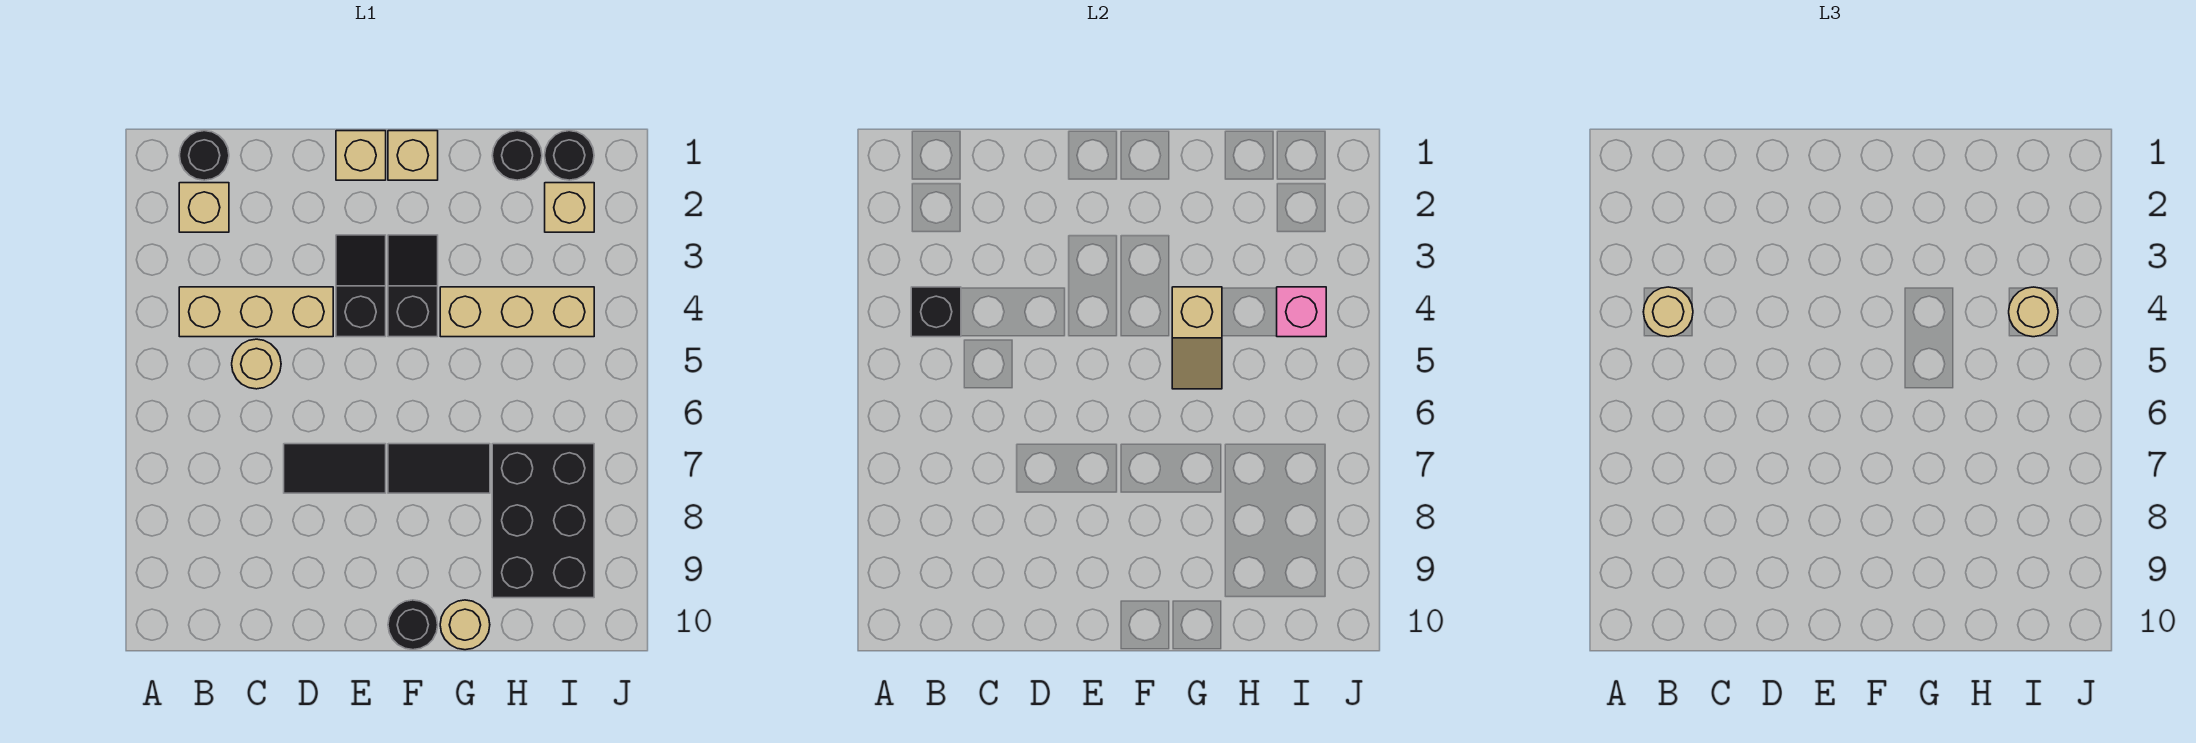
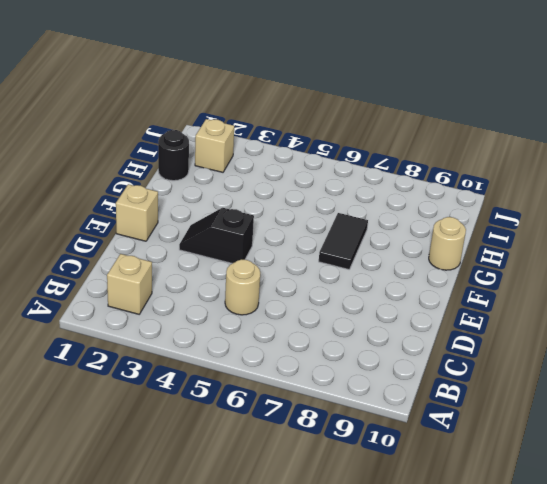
none -> black 1x1 round brick [179,131,229,180]
none -> tan 1x3 brick [179,287,333,337]
none -> black 1x2 tile [284,444,386,493]

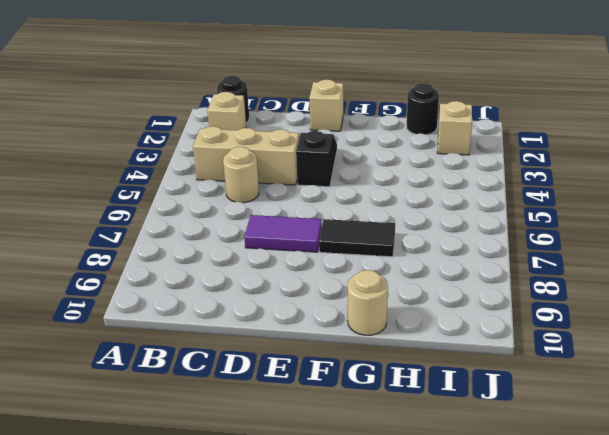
purple 1x2 tile [244,215,322,252] -> black 1x2 tile [284,444,386,493]
none -> tan 1x1 brick [388,131,438,180]
none -> black 1x2 slope [388,235,438,337]
none -> black 1x1 round brick [388,600,438,650]

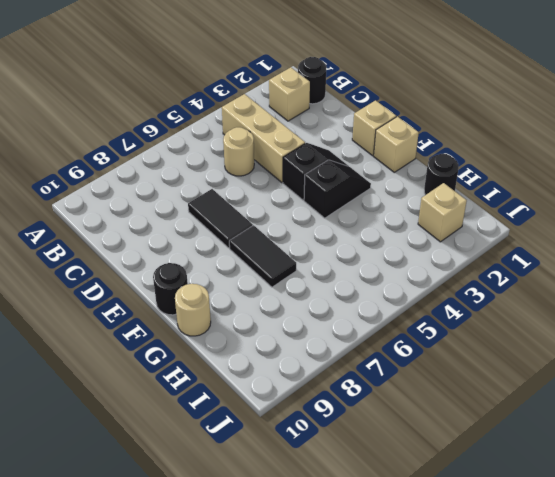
none -> tan 1x3 brick [440,287,594,337]
none -> black 2x3 brick [492,444,594,598]
none -> black 1x1 round brick [545,131,594,180]

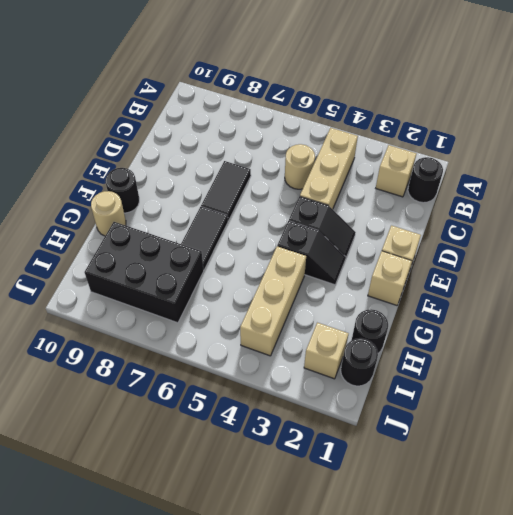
none -> black 1x1 brick [911,287,961,337]
none -> tan 1x2 slope [1172,287,1222,389]
none -> pink 1x1 brick [1277,287,1326,337]

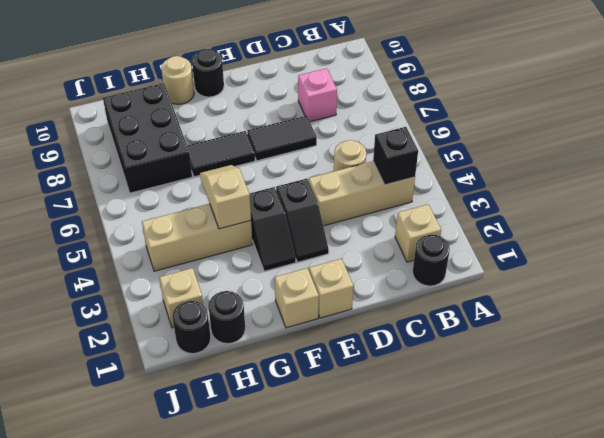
pink 1x1 brick [298,68,337,122] -> pink 1x1 brick moved to [1277,287,1326,337]
none -> tan 1x1 round brick [1643,287,1693,337]
none -> tan 1x1 round brick [2009,287,2058,337]

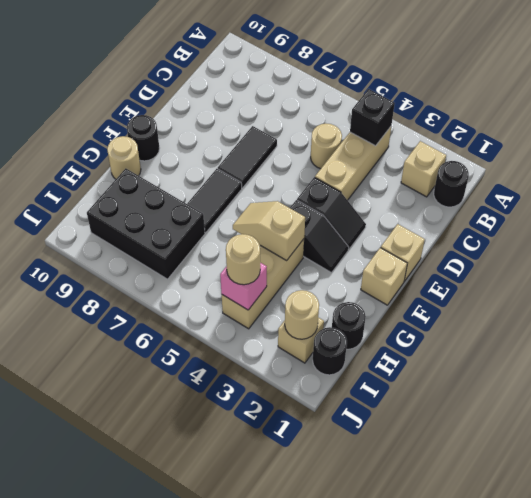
tan 1x1 round brick [285,290,319,339] -> tan 1x1 round brick moved to [1643,287,1693,337]

